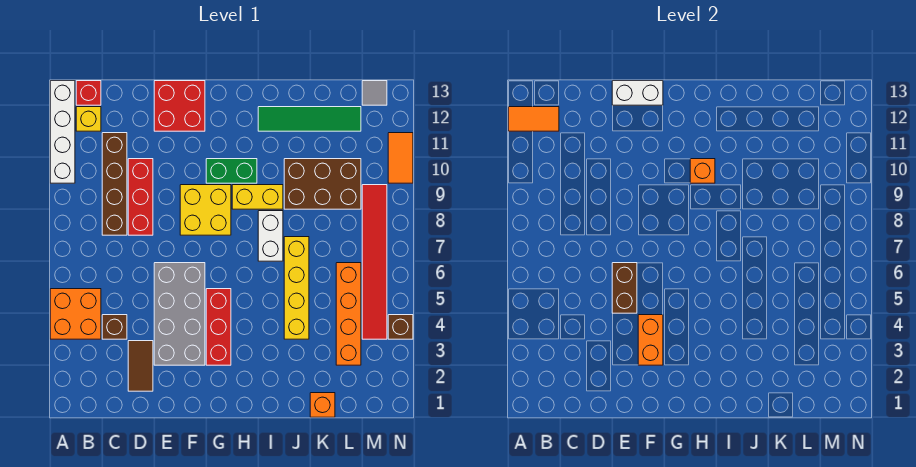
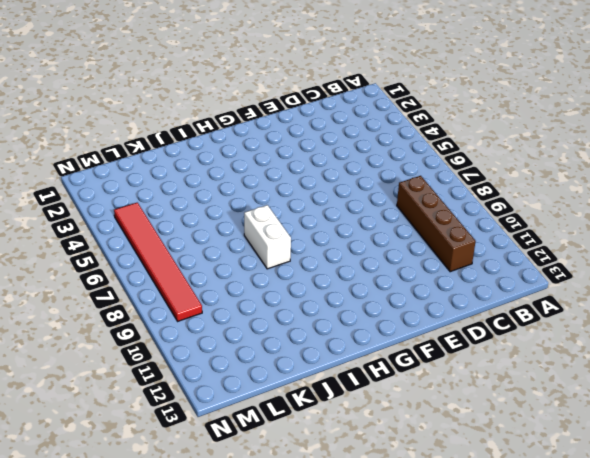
none -> orange 2x2 brick [50,289,101,339]
none -> white 1x4 brick [50,81,75,183]
none -> yellow 1x1 brick [76,107,101,131]

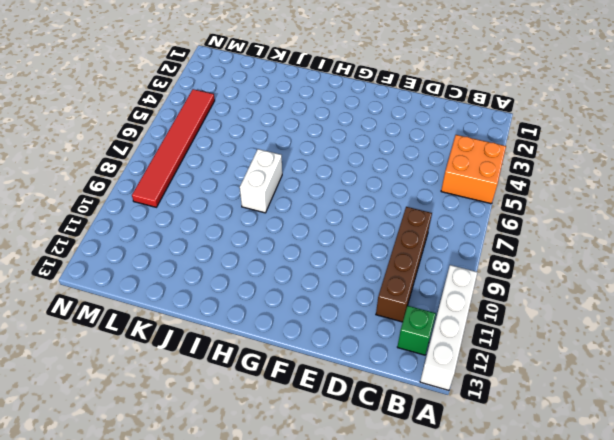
green 1x1 brick [397,306,436,355] -> yellow 1x1 brick [76,107,101,131]
none -> red 1x1 brick [76,81,101,105]
none -> brown 1x1 brick [102,315,127,339]
none -> brown 1x2 tile [128,341,153,391]

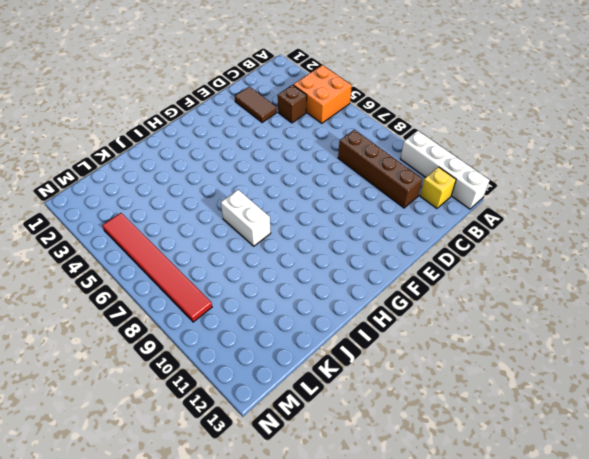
none -> red 1x1 brick [76,81,101,105]
none -> red 1x3 brick [128,159,153,235]
none -> grey 2x4 brick [154,263,205,365]

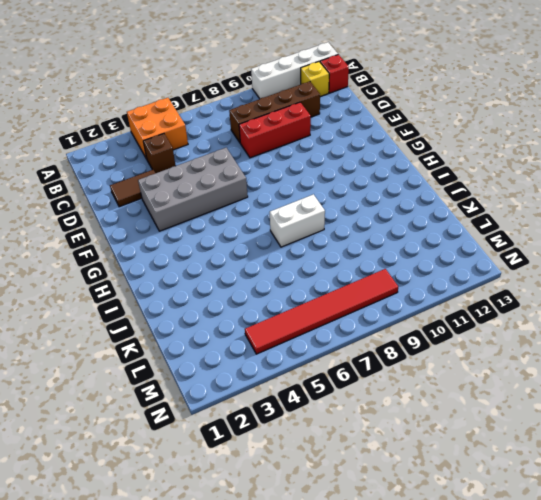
none -> red 2x2 brick [154,81,205,131]
none -> yellow 2x2 brick [180,185,231,235]
none -> red 1x3 brick [206,289,231,365]

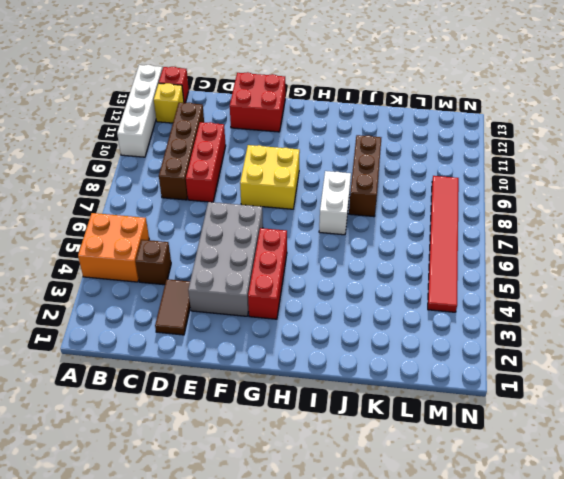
brown 1x3 brick [349,135,381,217] -> brown 2x3 brick [284,159,361,209]
none -> green 1x2 brick [206,159,257,183]
none -> yellow 1x2 brick [232,185,283,209]
none -> green 1x4 tile [258,107,361,131]

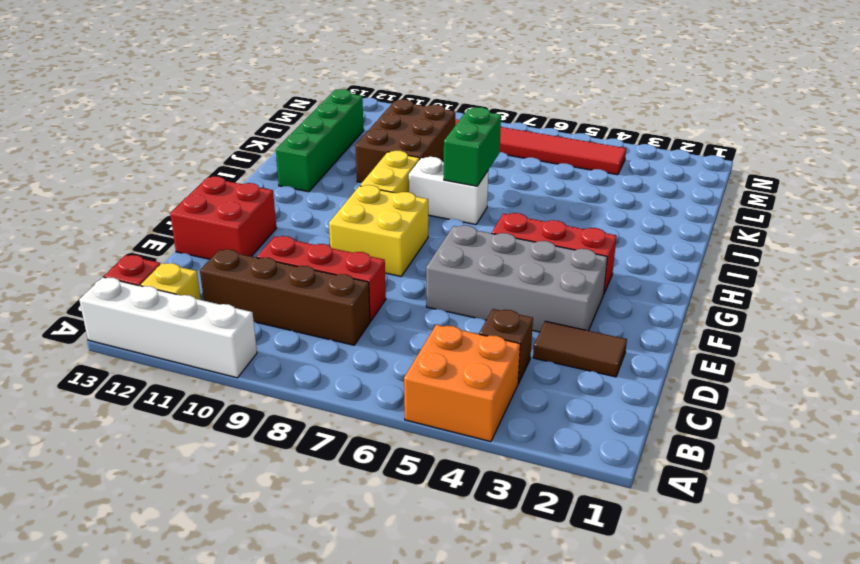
green 1x2 brick [444,107,501,186] -> green 1x2 brick moved to [206,159,257,183]
green 1x4 brick [276,89,364,192] -> green 1x4 tile [258,107,361,131]
none -> yellow 1x4 brick [284,237,309,339]
none -> orange 1x1 brick [310,393,335,417]
none -> orange 1x4 brick [336,263,361,365]

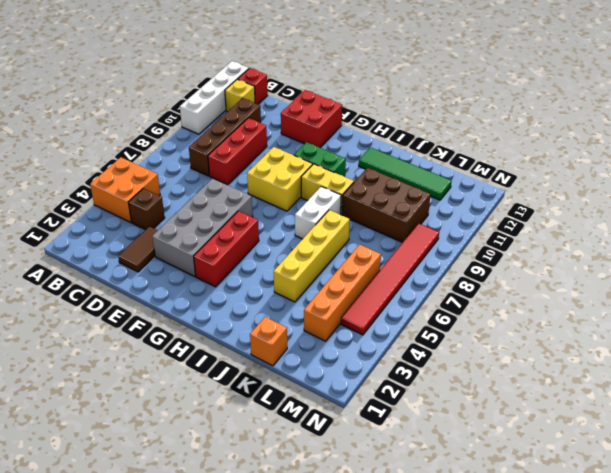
none -> grey 1x1 tile [362,81,387,105]
none -> brown 1x1 brick [388,315,413,339]
none -> orange 1x2 tile [388,133,413,183]

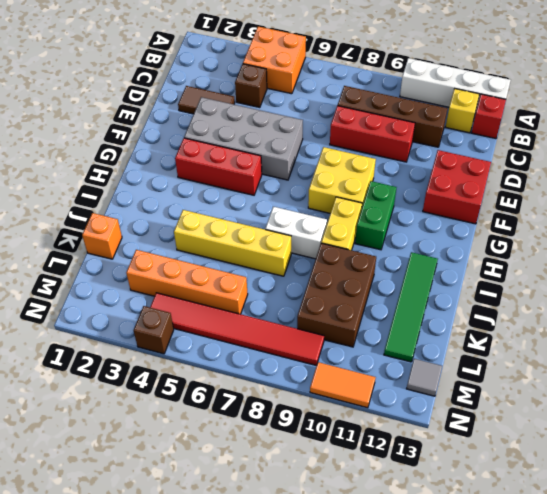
none -> orange 1x2 tile [508,107,559,131]
none -> brown 1x2 brick [612,263,637,313]
none -> white 1x2 brick [612,81,663,105]

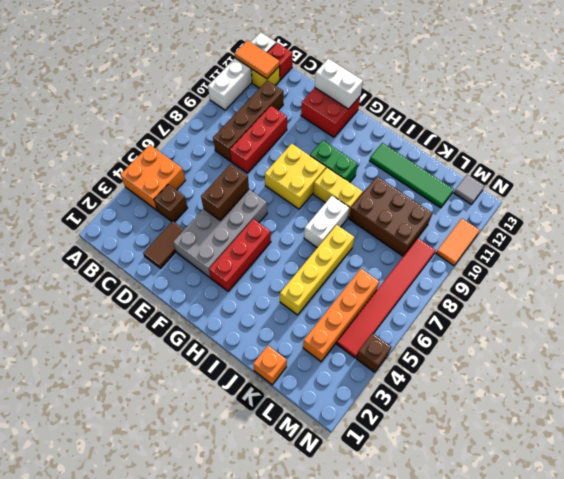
none -> orange 1x2 brick [638,315,663,365]
none -> orange 1x1 brick [690,159,715,183]

